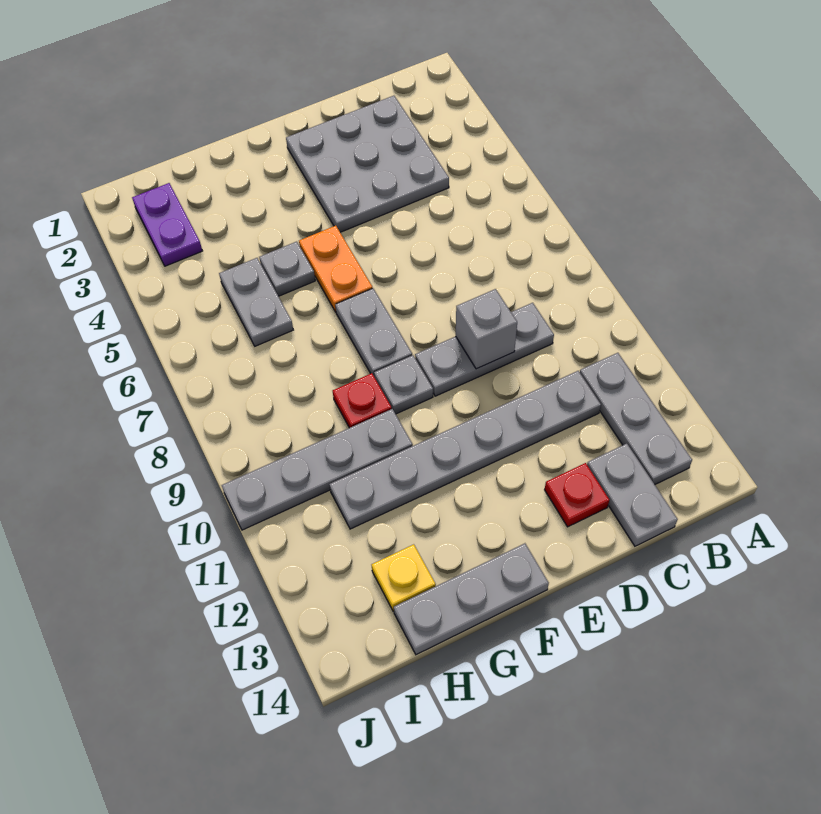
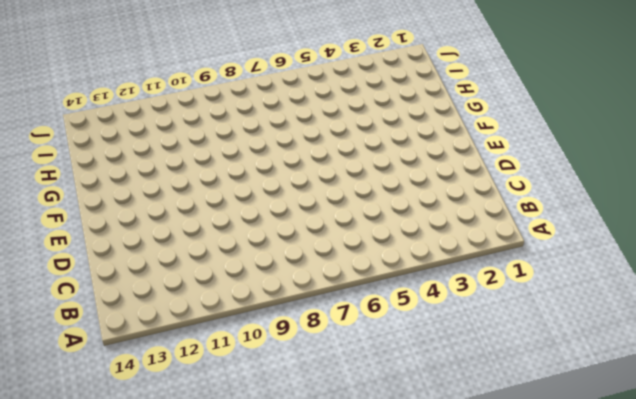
none -> grey 1x3 plate [580,353,692,484]
none -> grey 3x3 plate [286,96,449,232]
none -> grey 1x3 plate [415,303,554,396]

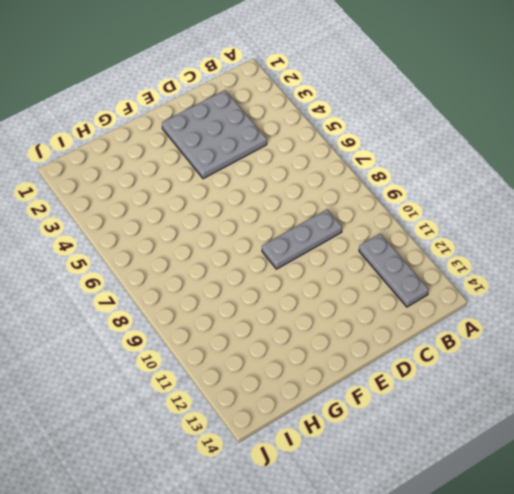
none -> grey 1x6 plate [329,371,601,529]
none -> grey 1x2 plate [587,444,678,546]
none -> red 1x1 plate [545,463,609,527]

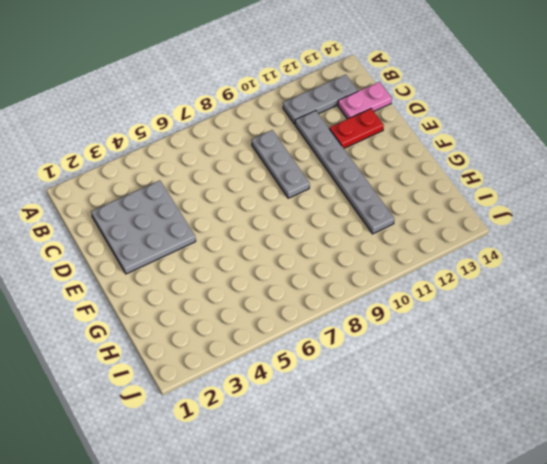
pink 1x2 plate [338,82,392,119] -> grey 1x2 plate [587,444,678,546]
red 1x2 plate [329,109,384,148] -> red 1x1 plate [545,463,609,527]
none -> orange 1x2 plate [299,226,373,312]
none -> grey 1x2 plate [335,289,412,375]
none -> grey 1x1 plate [374,355,433,414]

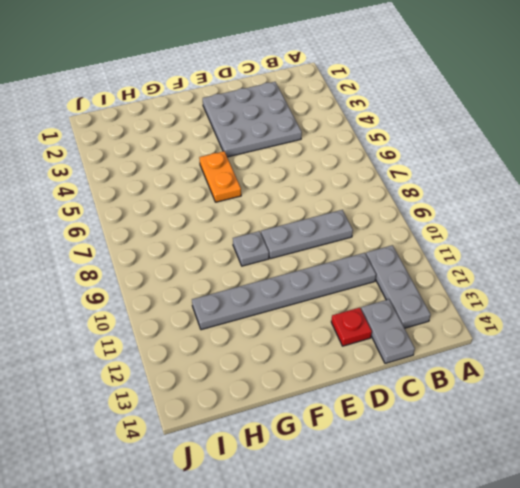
none -> grey 1x2 plate [335,289,412,375]
none -> grey 1x3 plate [394,543,549,655]
none -> grey 1x1 plate [259,242,315,296]

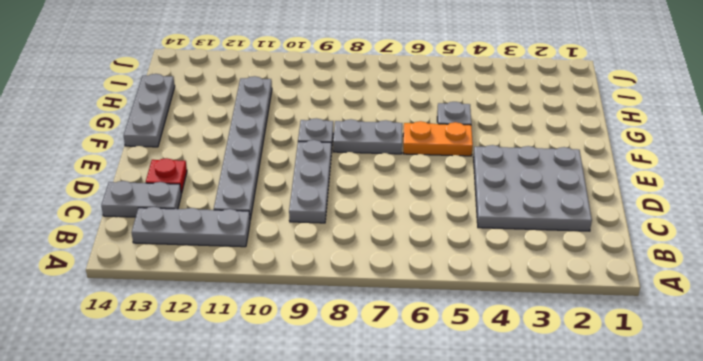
none -> red 1x1 plate [333,373,392,428]
none -> grey 1x4 plate [222,409,413,530]
none -> grey 1x2 plate [219,258,293,346]

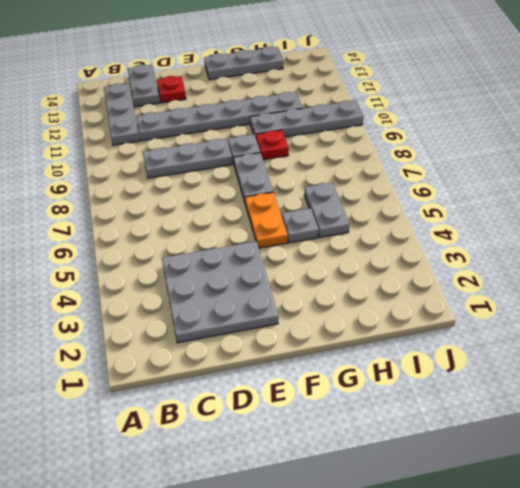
none -> yellow 1x1 plate [372,544,436,611]
none -> purple 1x2 plate [132,183,202,266]
none -> grey 1x1 brick [456,289,517,369]

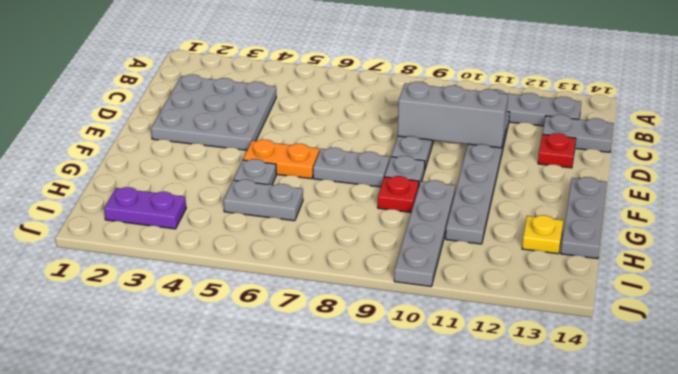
grey 1x3 brick [398,82,508,148] -> grey 1x1 brick [456,289,517,369]

